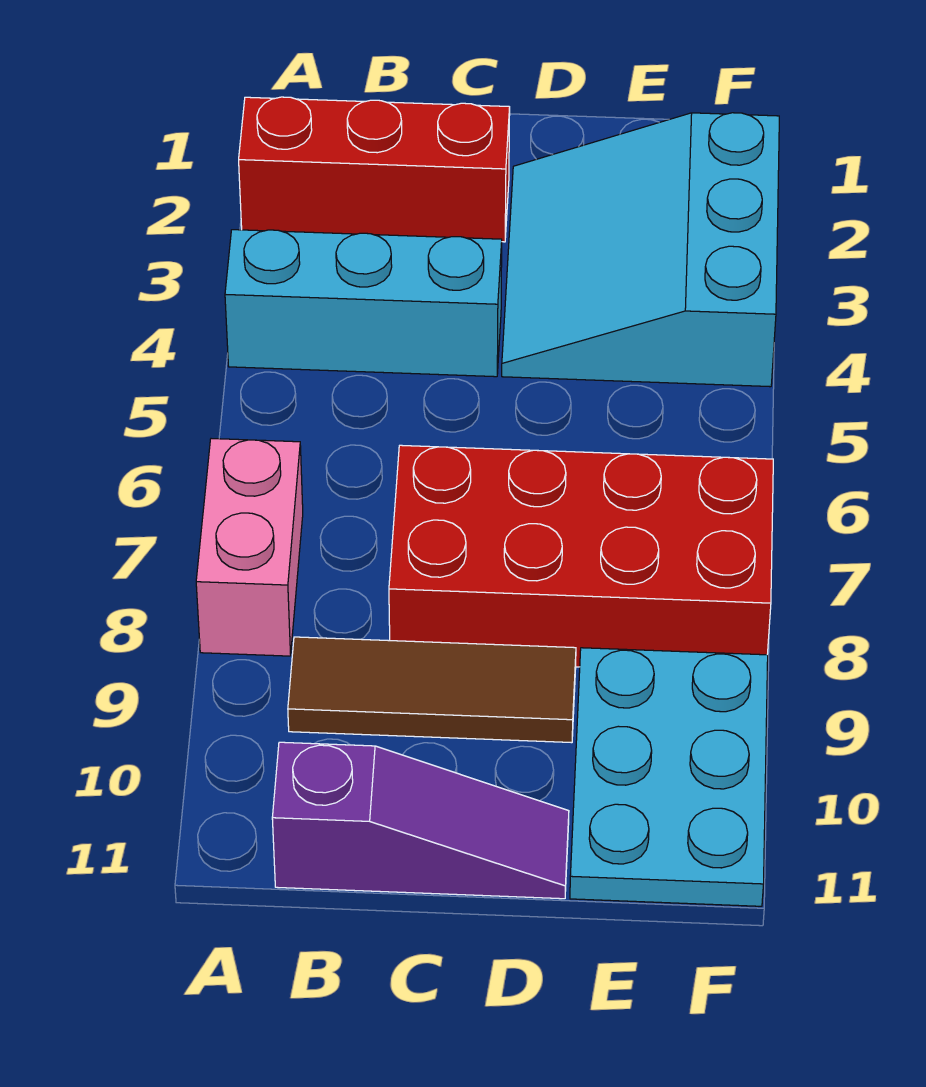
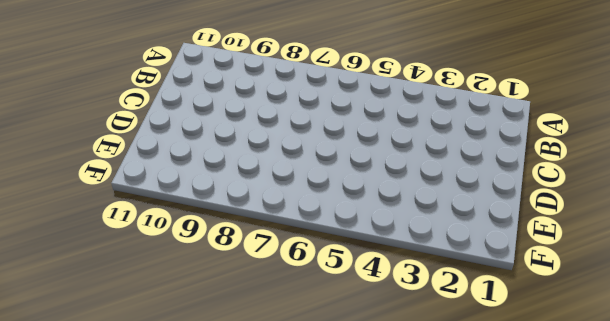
none -> red 1x3 brick [239,97,510,242]
none -> cyan 1x3 brick [225,230,502,377]

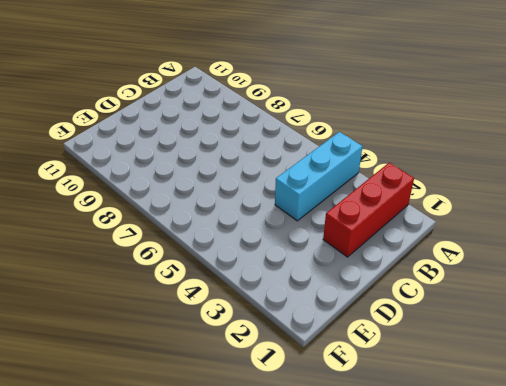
none -> pink 1x2 brick [196,439,303,656]
none -> brown 1x3 tile [288,637,576,743]

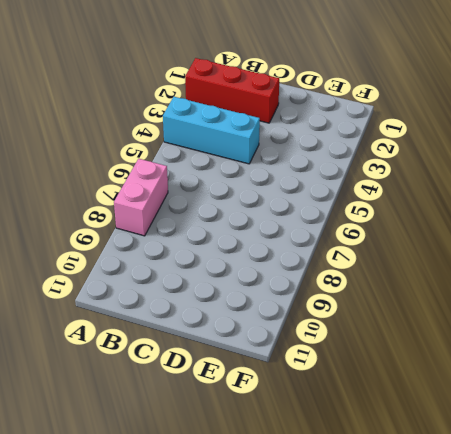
none -> brown 1x3 tile [288,637,576,743]
none -> purple 1x3 slope [272,742,569,899]

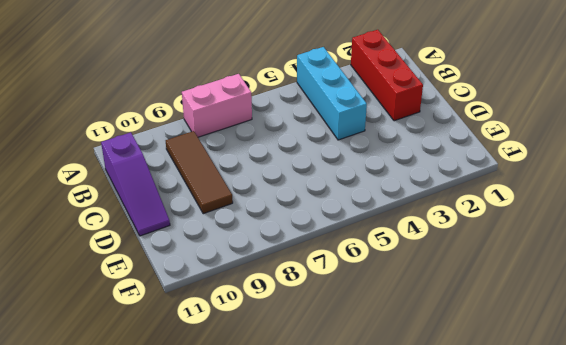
none -> red 2x4 brick [389,445,773,667]
none -> cyan 3x3 slope [502,113,779,387]

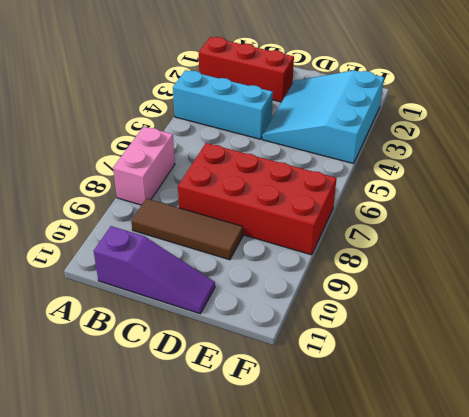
none -> cyan 2x3 plate [570,648,768,906]

